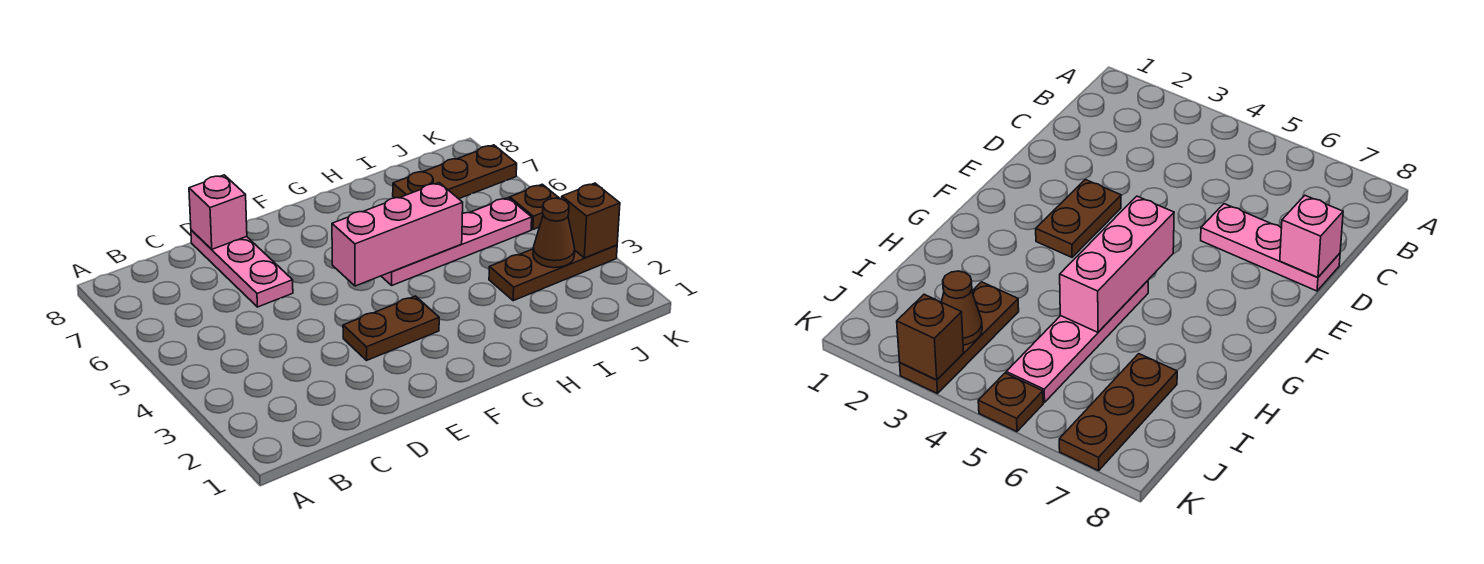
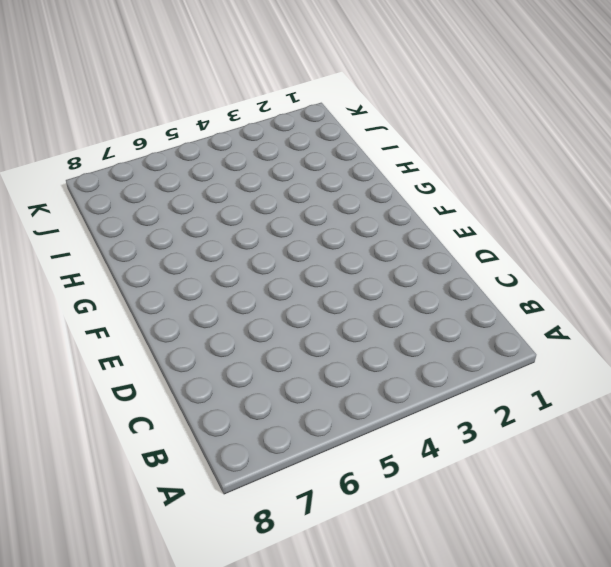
none -> pink 1x3 plate [191,230,293,307]
none -> brown 1x2 plate [343,296,439,360]

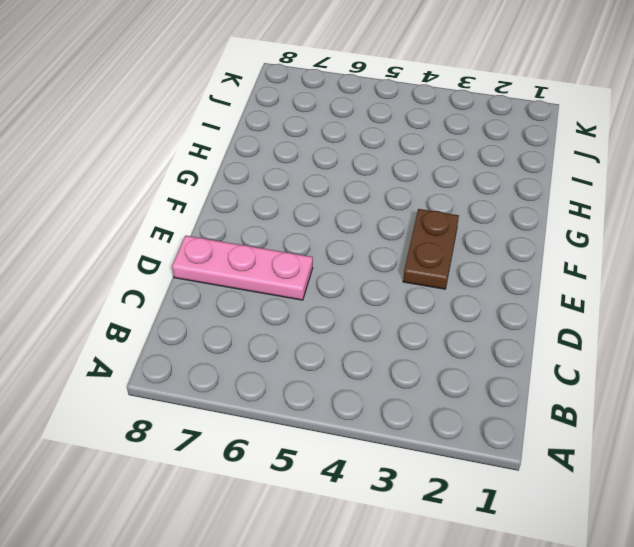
none -> pink 1x4 plate [381,198,532,285]
none -> brown 1x3 plate [489,245,617,301]

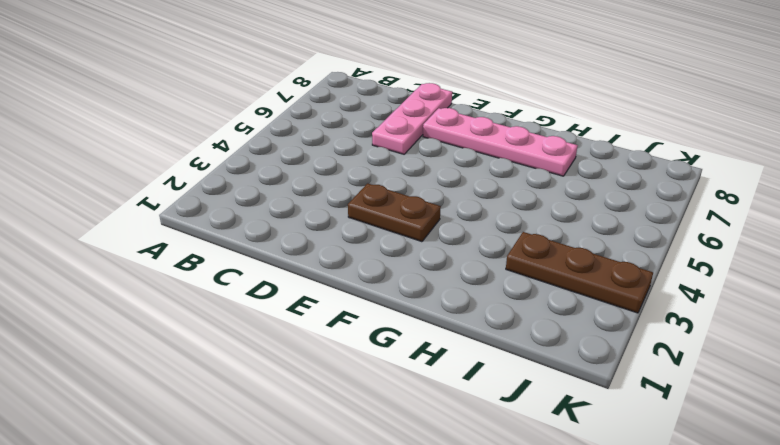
pink 1x4 plate [423,108,578,176] -> pink 1x4 plate moved to [381,198,532,285]
none -> brown 1x3 plate [393,145,517,199]
none -> brown 1x1 plate [510,184,560,229]

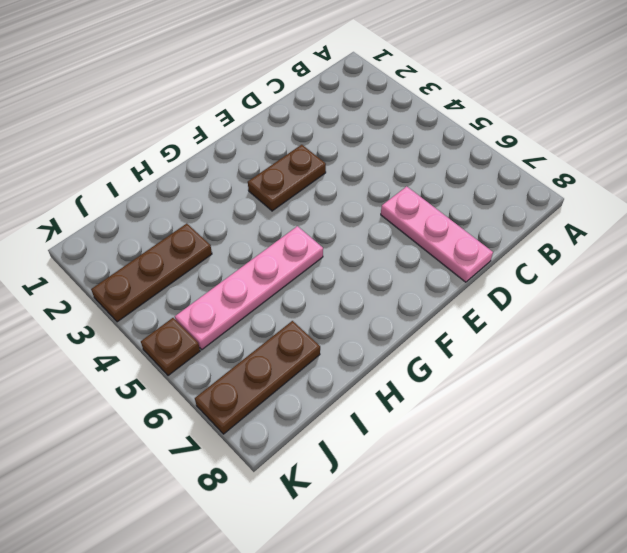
none -> pink 1x1 brick [189,175,247,249]
none -> pink 1x3 brick [332,183,463,286]

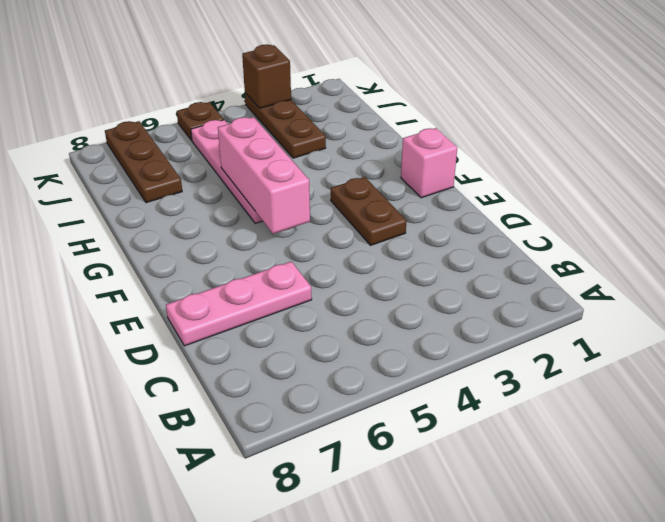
pink 1x1 brick [401,128,457,198] -> pink 1x1 brick moved to [189,175,247,249]
none -> brown 1x1 cone [533,198,575,268]

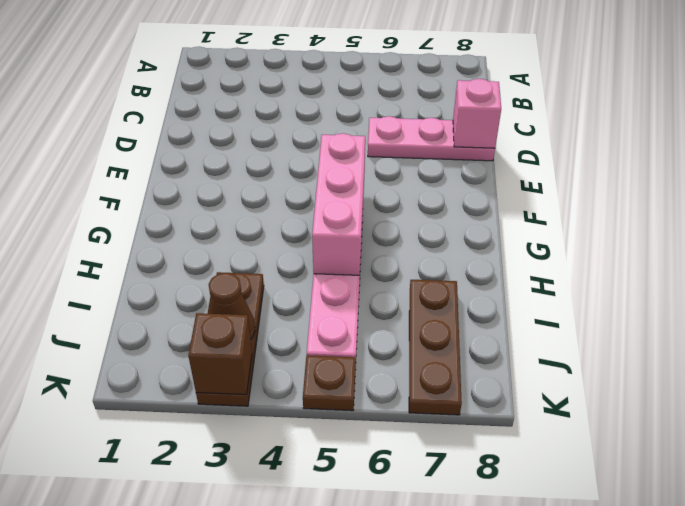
none -> brown 1x2 plate [343,296,439,360]

